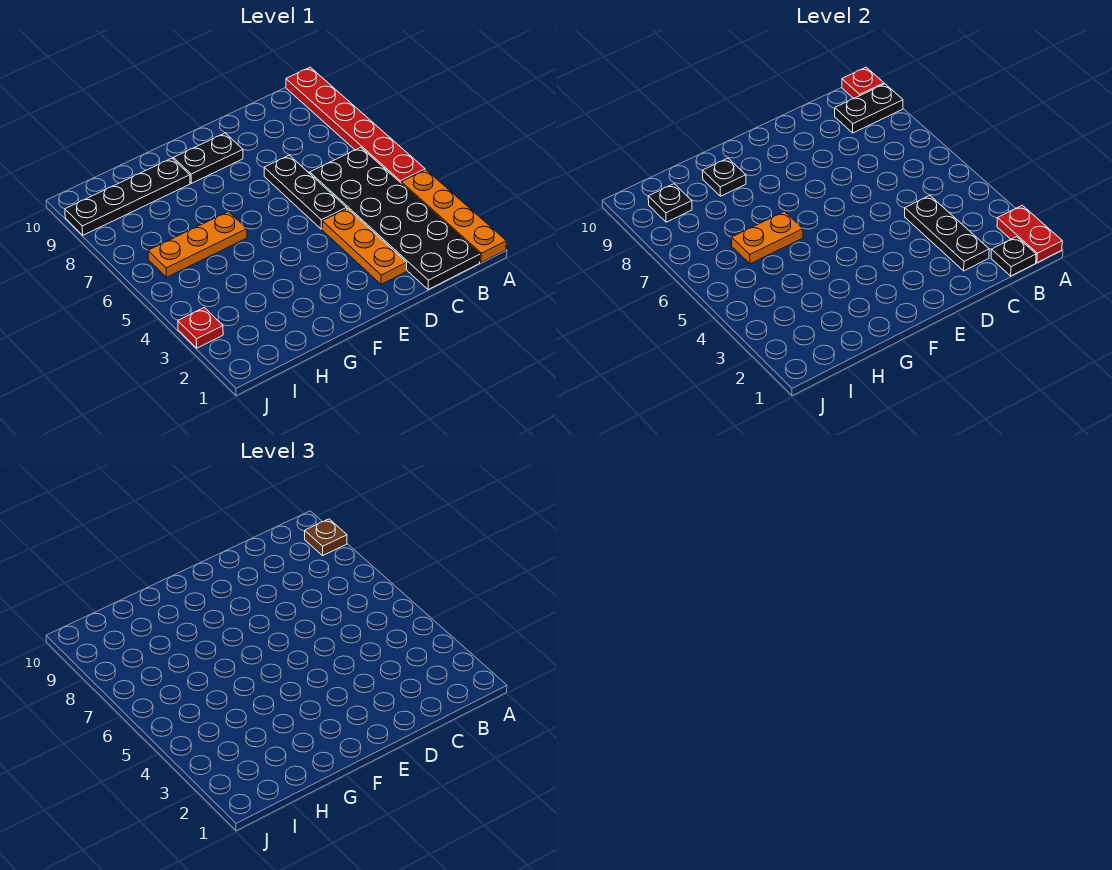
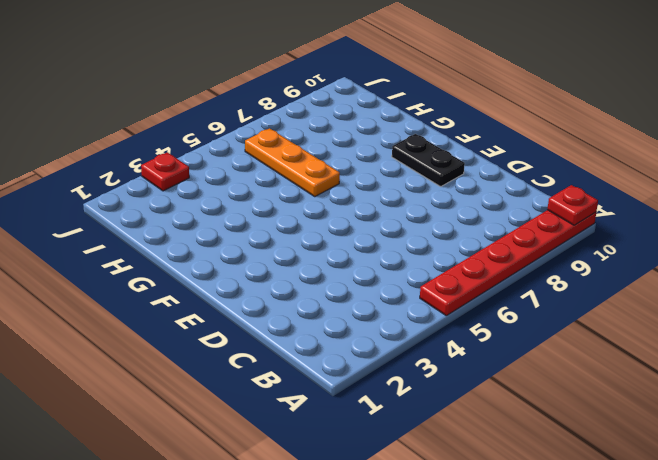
none -> orange 1x4 plate [401,170,506,263]
none -> black 2x6 plate [310,147,480,290]
none -> orange 1x3 plate [322,208,407,284]

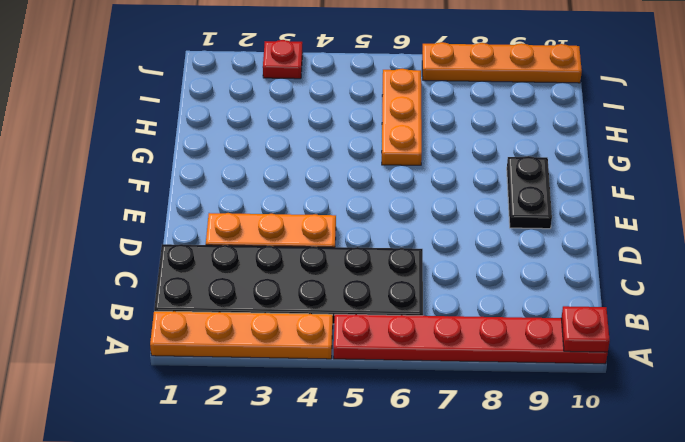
orange 1x4 plate [422,42,582,83] -> black 1x4 plate [65,158,190,235]
none -> black 1x3 plate [264,155,347,229]
none -> red 1x2 plate [997,205,1062,263]
none -> black 1x2 plate [835,84,903,133]

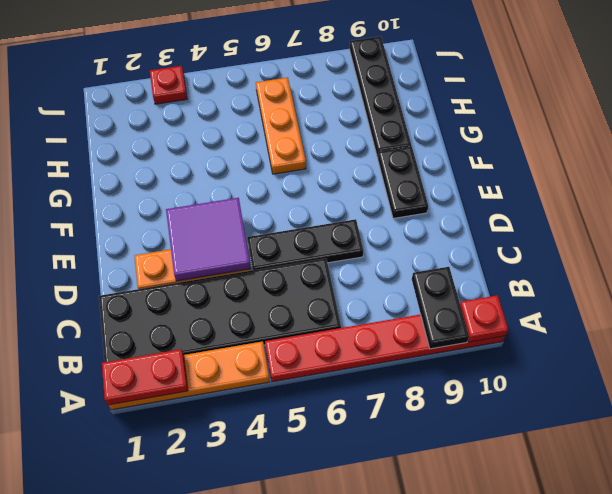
purple 2x2 tile [166,198,251,281] -> none
none -> black 1x1 plate [991,237,1036,276]
none -> black 1x3 plate [905,196,989,271]
none -> orange 1x2 plate [732,212,803,264]

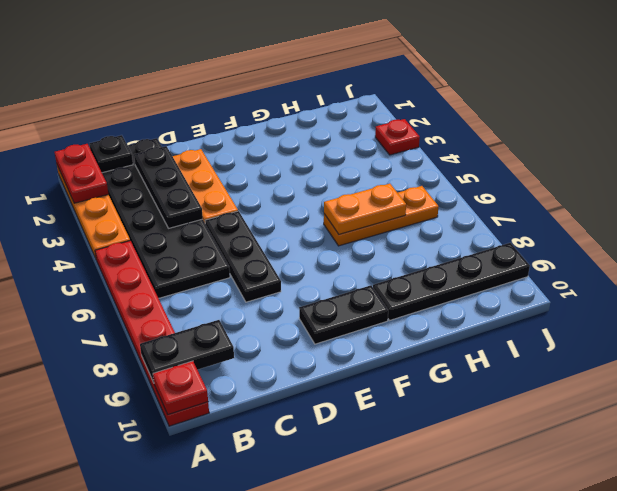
none -> black 1x1 plate [703,158,746,196]
none -> black 1x1 plate [648,184,692,222]
none -> brown 1x1 plate [305,519,347,556]

